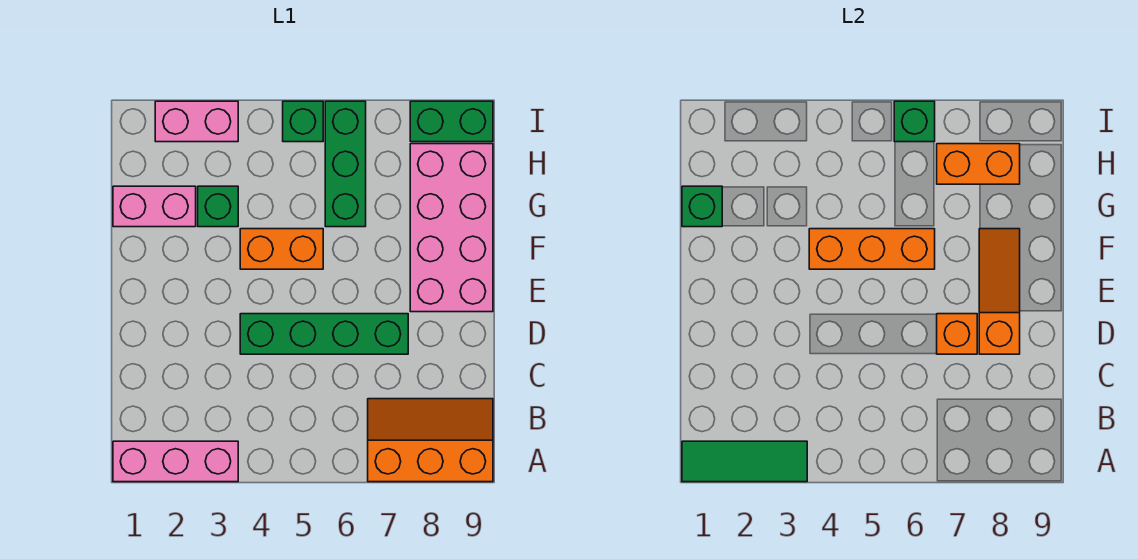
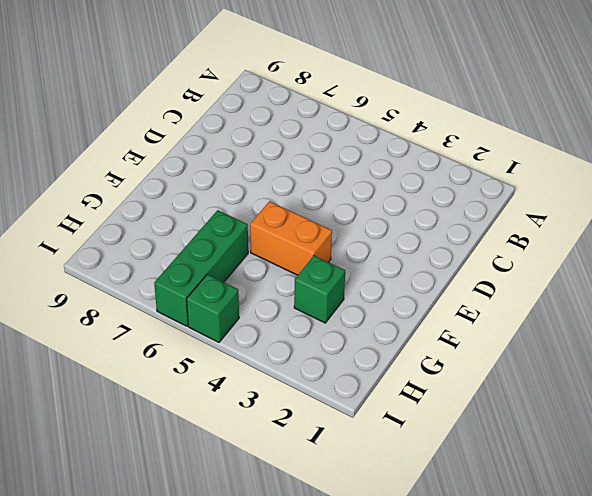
none -> pink 1x3 brick [113,441,238,482]
none -> orange 2x3 slope [368,399,493,482]
none -> green 1x4 brick [240,314,408,354]

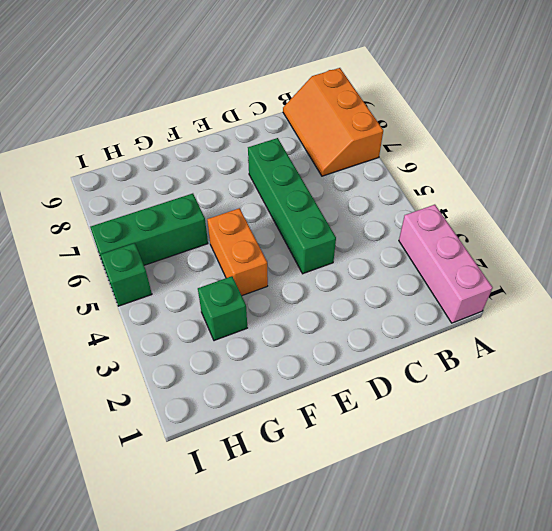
none -> pink 2x4 brick [410,144,493,312]
none -> pink 1x2 brick [113,186,196,227]
none -> pink 1x2 brick [155,101,238,142]

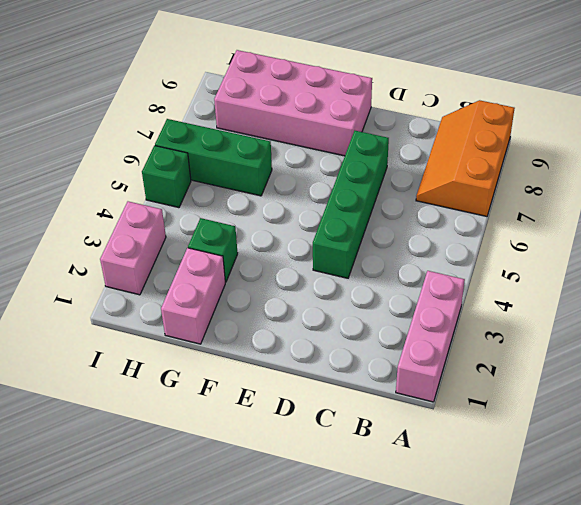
none -> orange 1x2 brick [240,229,323,269]
none -> green 1x2 brick [410,101,493,142]
none -> green 1x3 tile [682,441,807,482]

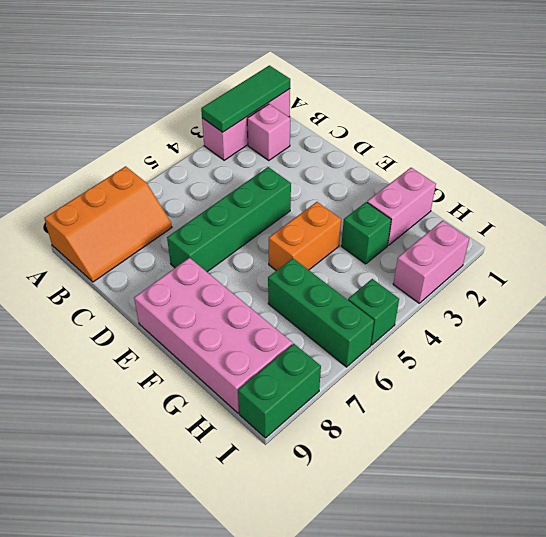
pink 1x1 brick [247,104,290,160] -> none
none -> orange 1x1 brick [937,314,977,354]
none -> orange 1x3 slope [979,229,1020,354]
none -> orange 1x3 brick [809,229,935,269]

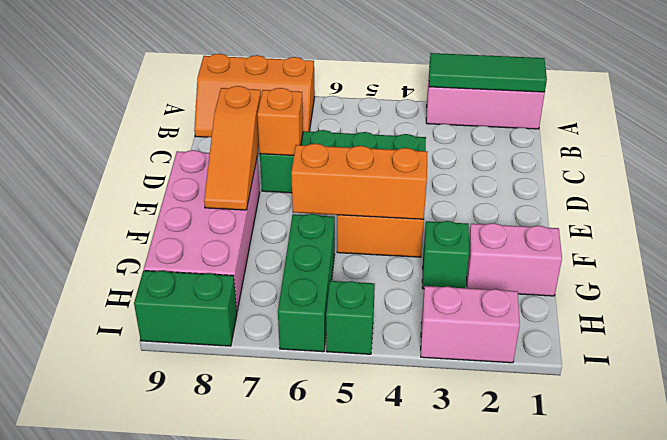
none -> green 1x1 brick [682,186,722,227]
none -> orange 1x2 brick [937,144,1020,184]
none -> green 1x1 brick [894,101,935,142]

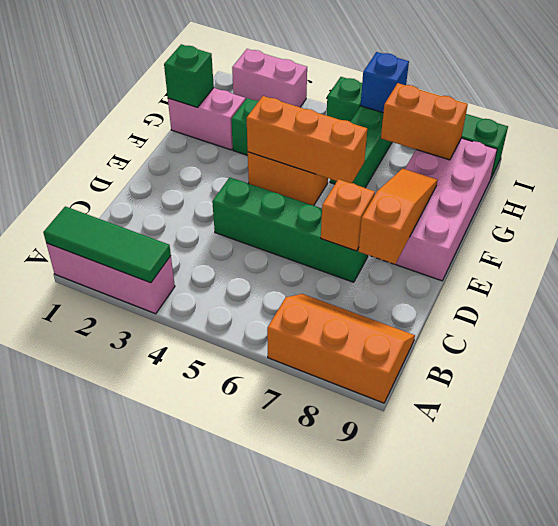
blue 1x1 brick [360,52,409,113] -> green 1x1 brick [894,101,935,142]

